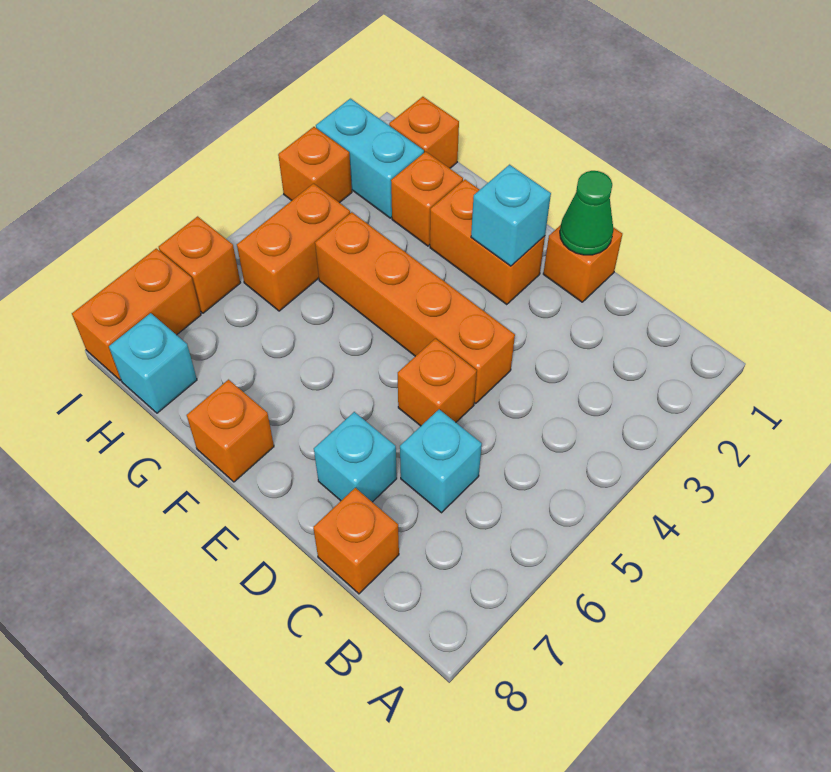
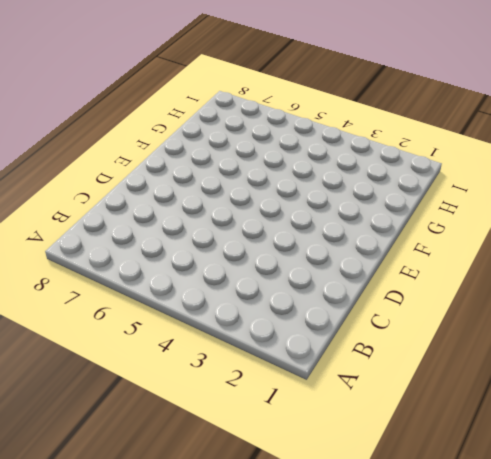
none -> cyan 1x1 brick [400,409,482,513]
none -> orange 1x1 brick [313,488,399,594]
none -> orange 1x1 brick [543,225,622,302]

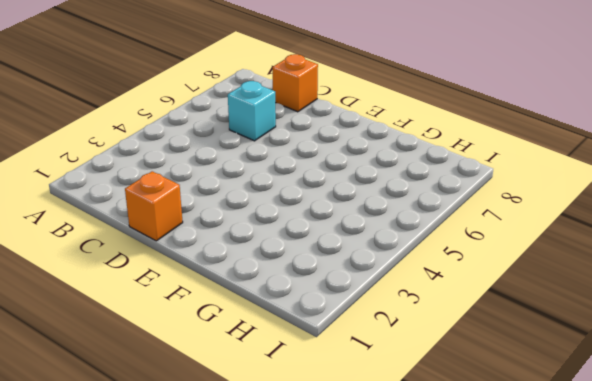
none -> orange 1x4 brick [315,212,515,403]
none -> orange 1x1 brick [398,339,477,426]
none -> cyan 1x1 brick [314,412,397,502]

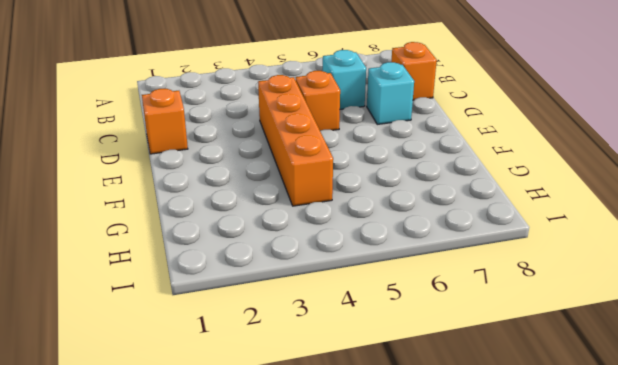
none -> orange 1x2 brick [430,180,545,305]
none -> orange 1x1 brick [187,380,274,482]
none -> orange 1x1 brick [391,152,463,246]

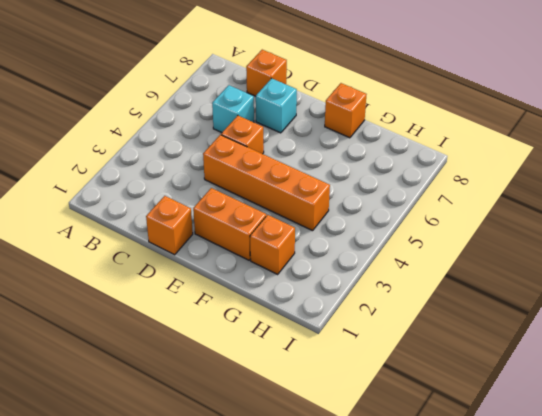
none -> orange 1x1 brick [389,97,459,168]
none -> cyan 1x2 brick [316,99,424,218]
none -> orange 1x2 brick [237,184,350,311]

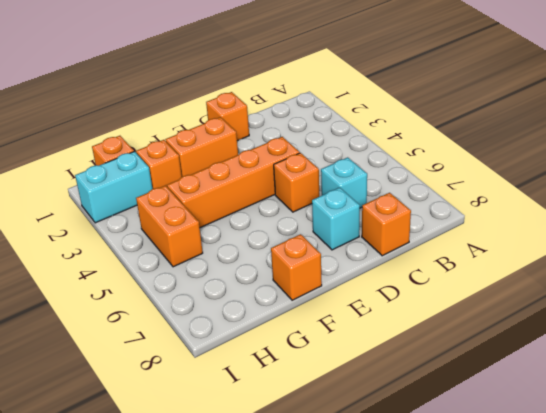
none -> cyan 1x1 brick [109,313,197,413]
none -> orange 1x1 brick [278,127,352,203]
none -> orange 1x1 brick [159,216,240,313]

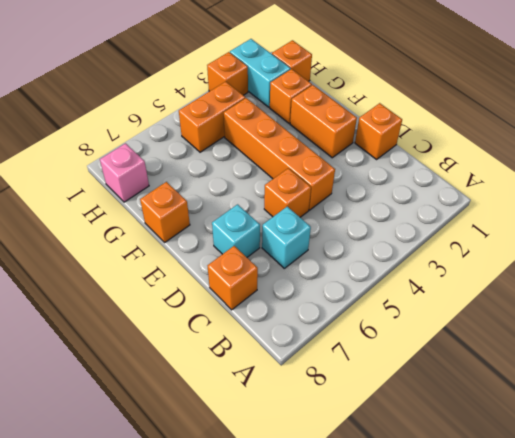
pink 1x1 brick [100,143,149,202] -> cyan 1x1 brick [109,313,197,413]
none -> orange 1x1 brick [159,216,240,313]
none -> orange 1x2 brick [72,248,201,381]
none -> green 1x1 cone [560,171,614,255]

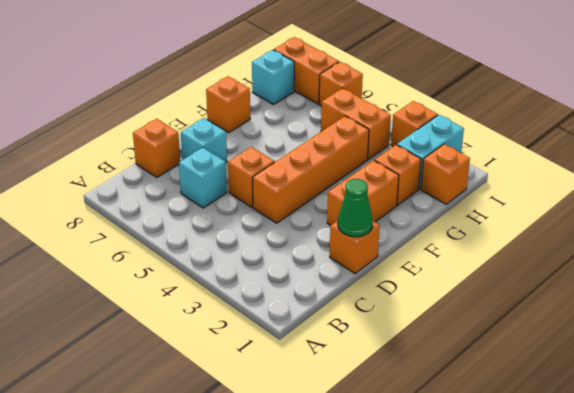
none -> cyan 1x1 brick [471,165,551,266]

